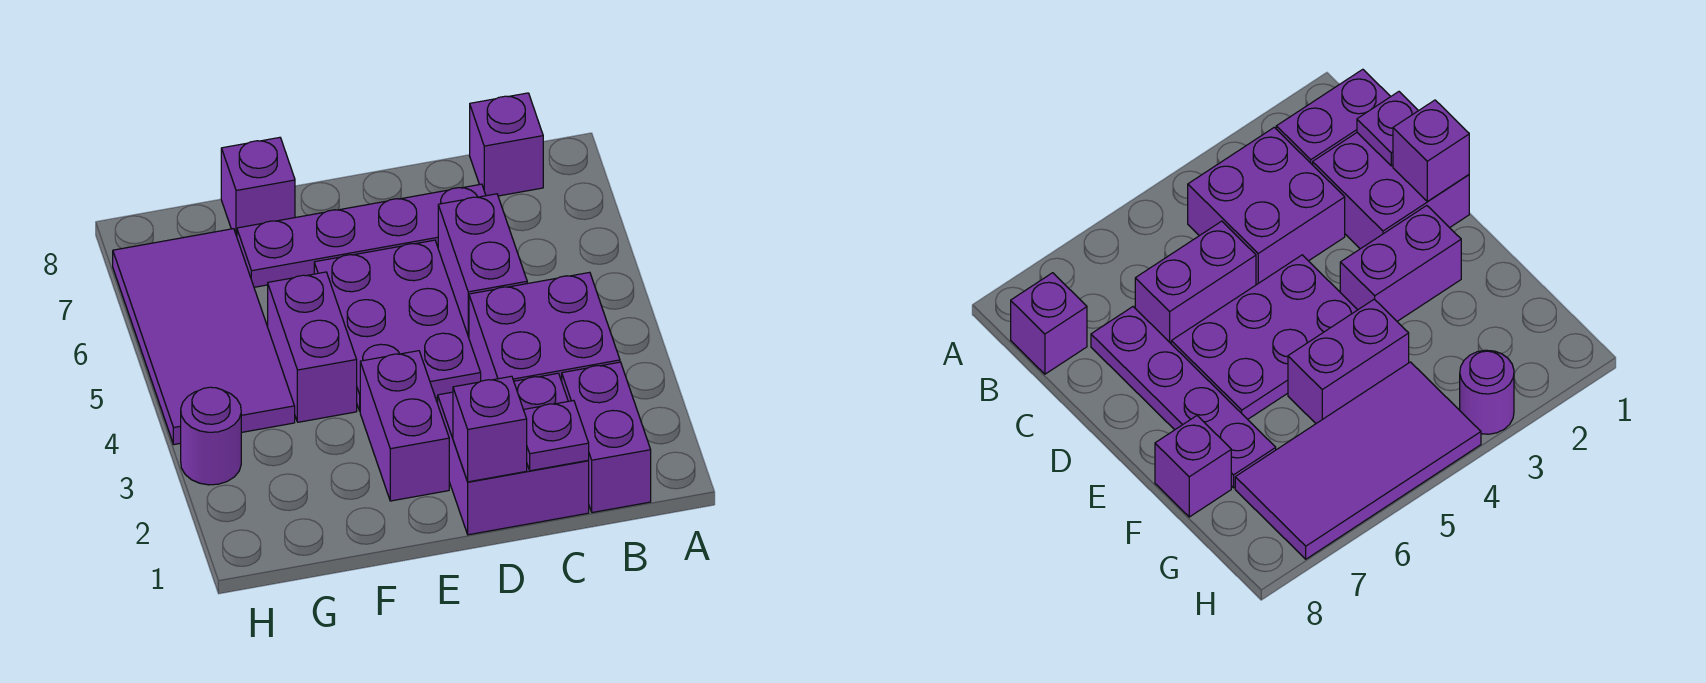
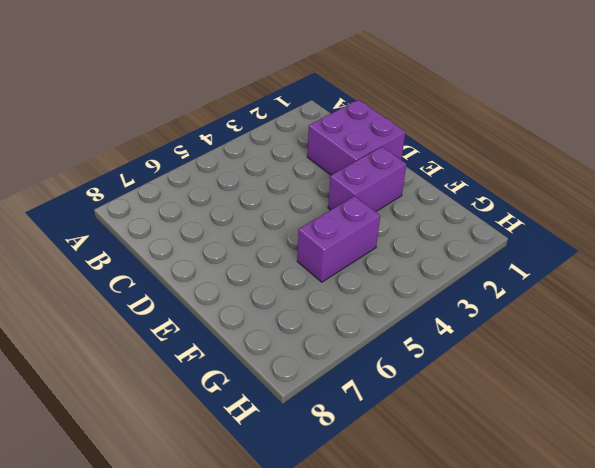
none -> purple 1x2 brick [562,362,651,513]
none -> purple 2x2 brick [469,272,620,381]
none -> purple 1x1 brick [470,93,543,196]

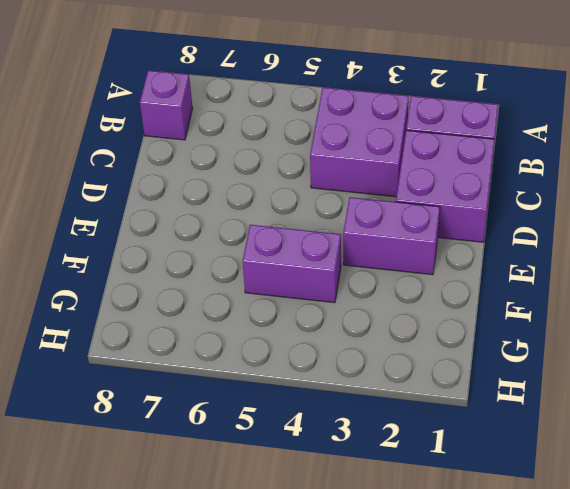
none -> purple 1x2 brick [438,194,527,337]
none -> purple 1x4 plate [237,184,486,287]
none -> purple 2x3 plate [314,240,481,411]

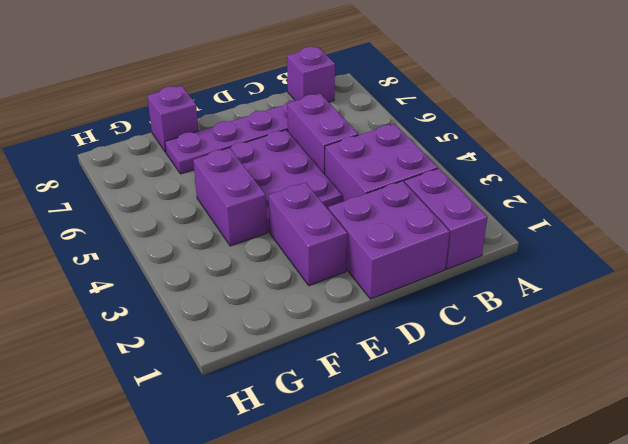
none -> purple 2x4 tile [113,229,295,445]
none -> purple 1x1 round brick [181,387,241,485]
none -> purple 1x1 plate [524,401,589,471]

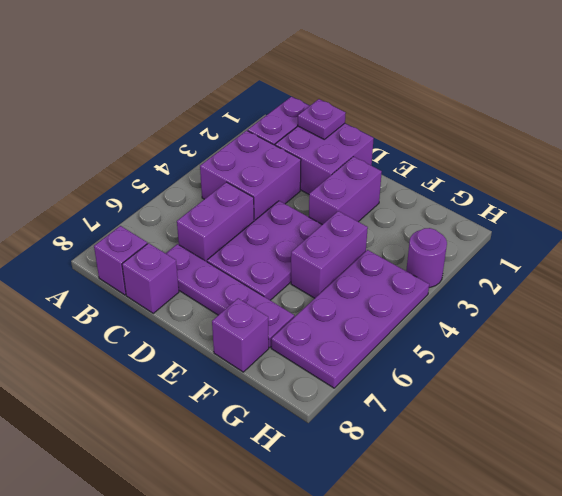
purple 1x1 brick [122,243,179,313] -> purple 1x1 brick moved to [453,376,527,482]
purple 2x4 plate [271,250,429,388] -> purple 2x4 tile [113,229,295,445]

